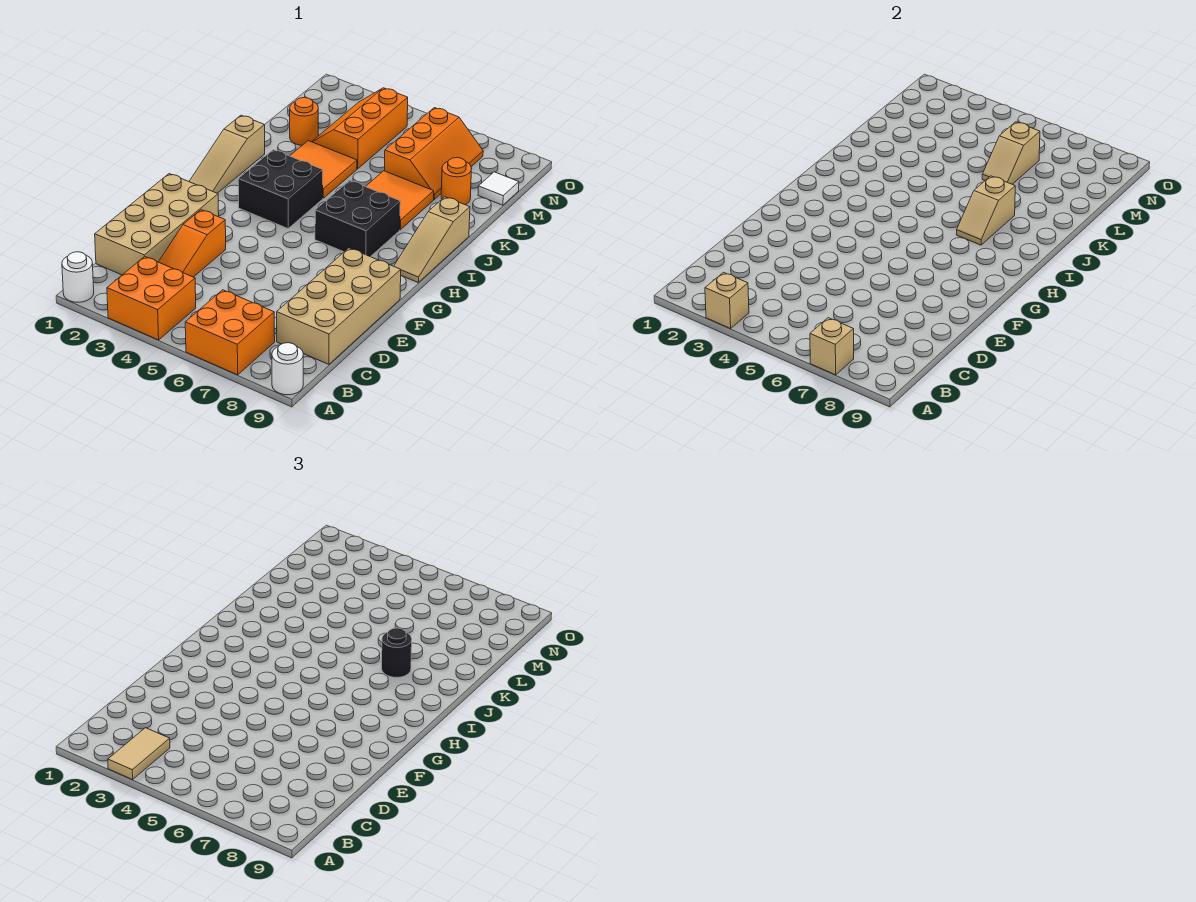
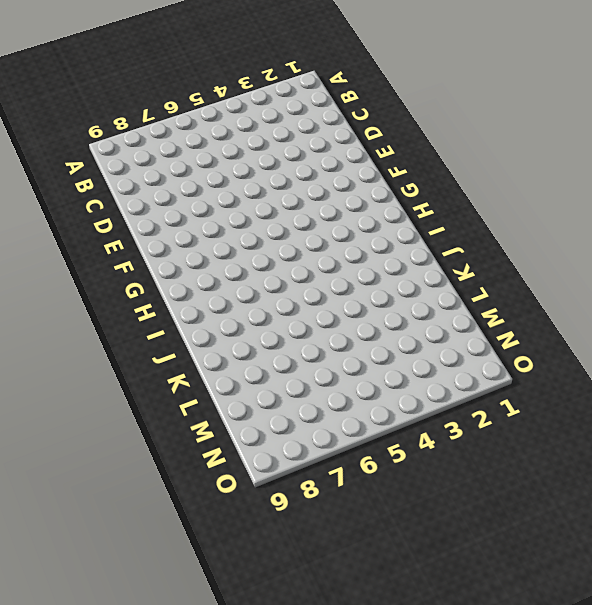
none -> white 1x1 round brick [62,252,94,302]
none -> orange 2x2 brick [107,256,196,340]
none -> orange 2x2 brick [185,290,275,375]

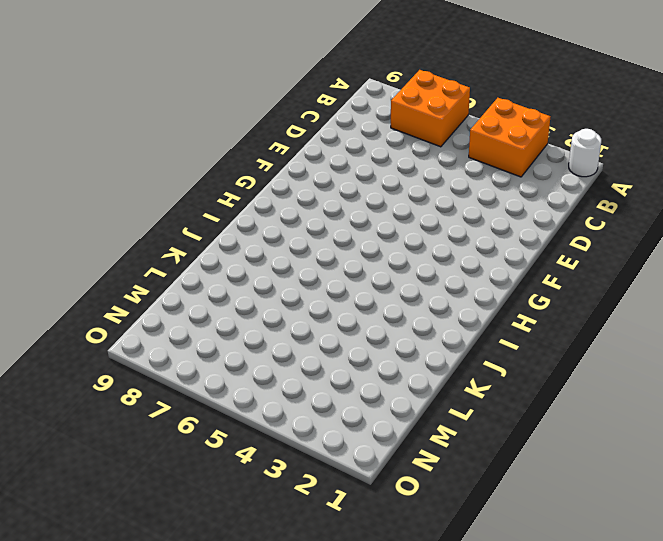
none -> white 1x1 round brick [272,343,303,395]
none -> tan 2x4 brick [95,174,219,275]
none -> orange 1x3 slope [159,210,226,277]

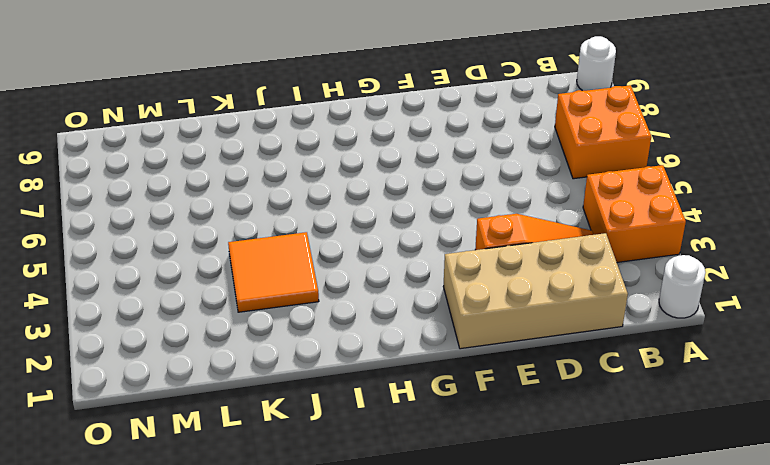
none -> tan 2x4 brick [277,248,401,364]
none -> tan 1x3 slope [189,115,265,193]
none -> black 2x2 brick [238,150,323,228]

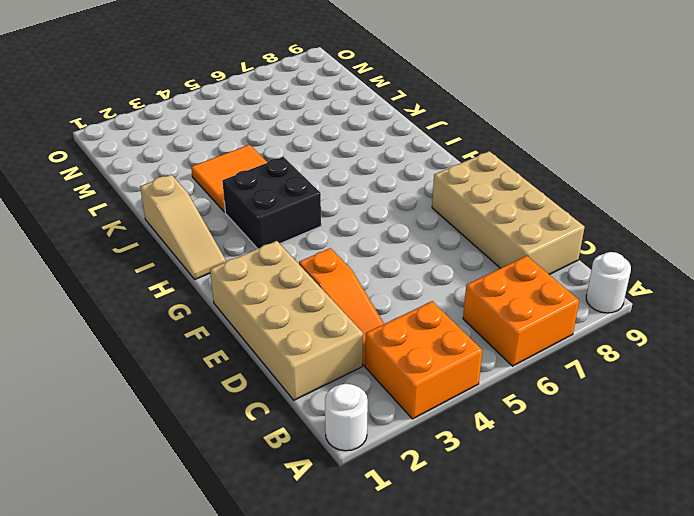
none -> black 2x2 brick [315,180,400,257]
none -> tan 1x3 slope [394,197,470,282]
none -> orange 2x2 tile [366,171,434,230]

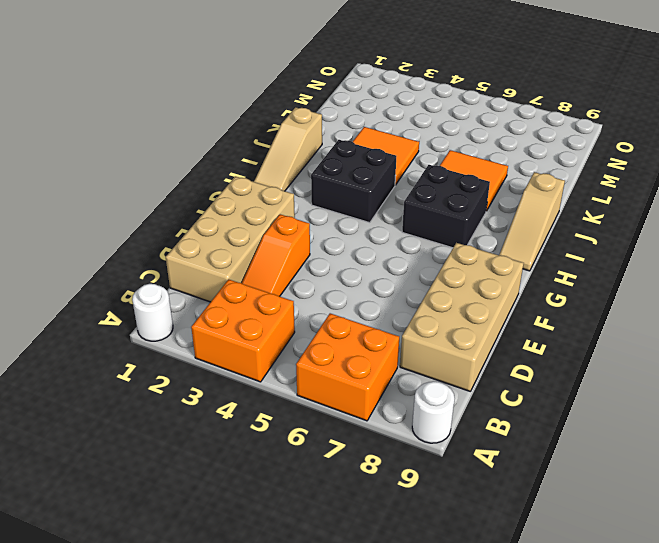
none -> orange 1x1 round brick [290,98,318,145]
none -> orange 2x3 slope [312,88,408,169]
none -> orange 2x3 slope [384,108,483,199]

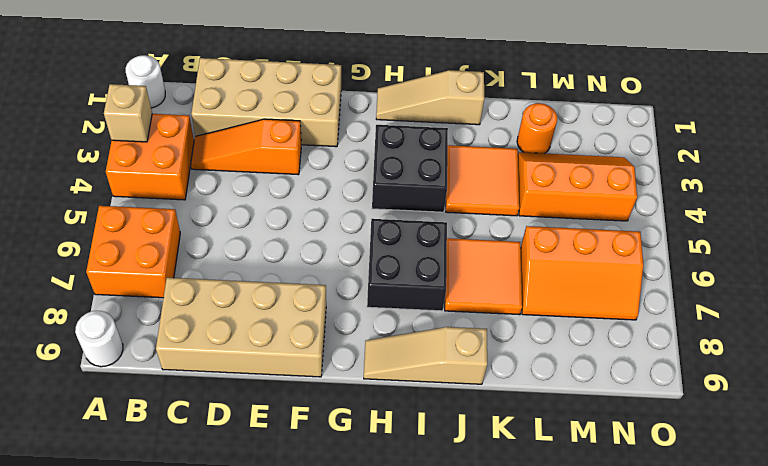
none -> orange 1x1 round brick [441,158,472,205]
none -> white 1x1 tile [478,172,519,205]
none -> tan 1x1 brick [810,318,854,375]

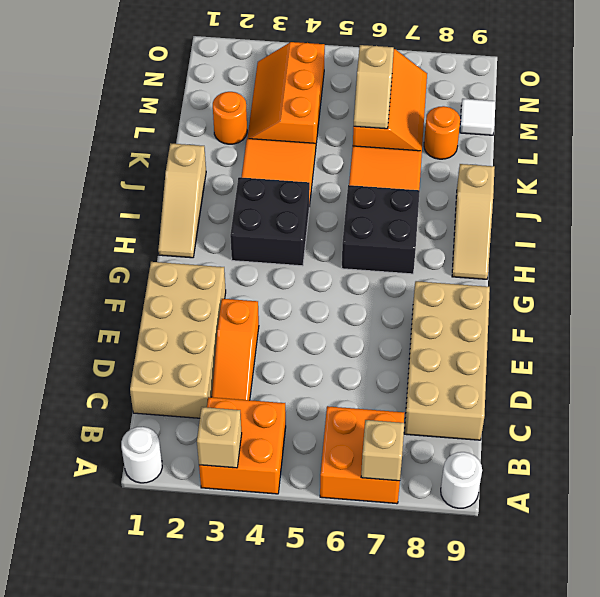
none -> tan 1x2 slope [956,176,1015,245]
none -> tan 1x2 tile [108,728,170,779]
none -> black 1x1 round brick [382,628,412,677]

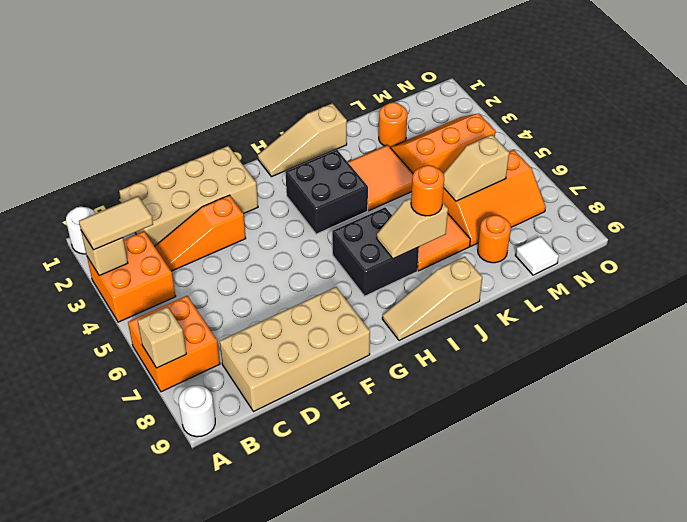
orange 1x1 round brick [411,165,444,216] -> black 1x1 round brick [382,628,412,677]

